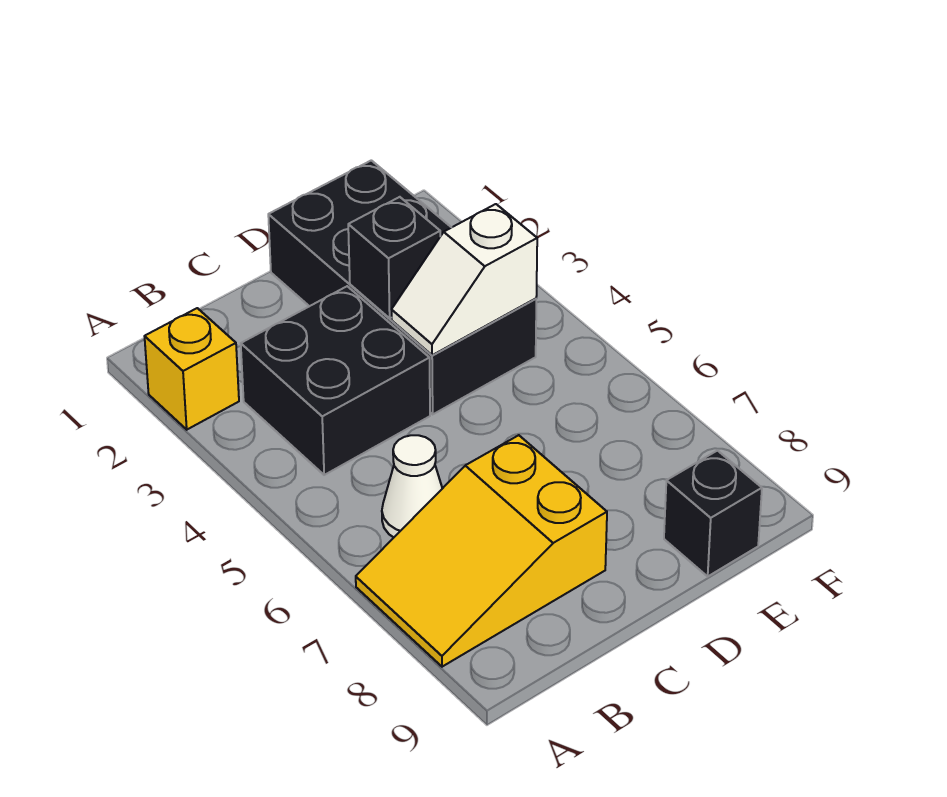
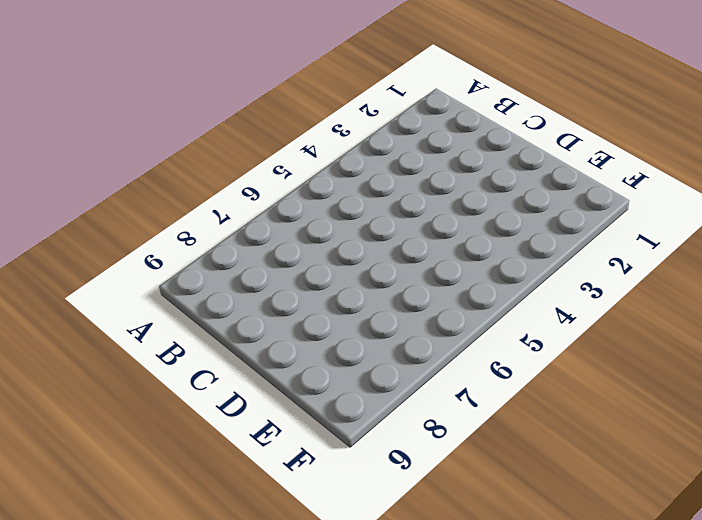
none -> yellow 1x1 brick [145,308,239,430]
none -> yellow 2x3 slope [356,435,607,667]

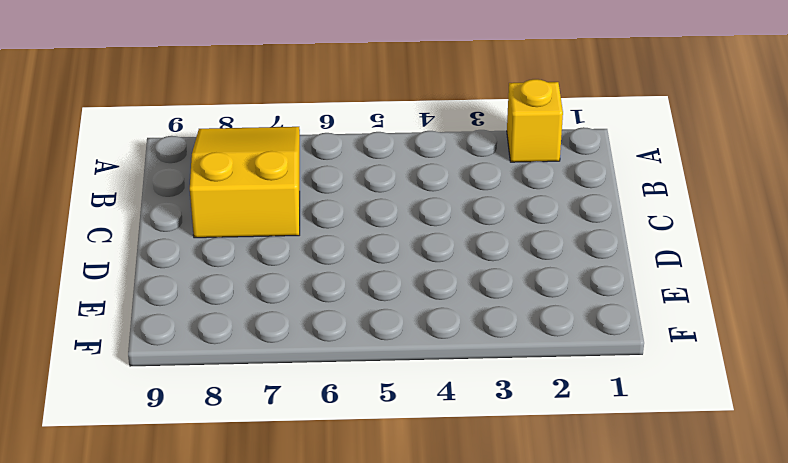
none -> black 2x2 brick [241,286,430,475]
none -> white 1x1 cone [382,435,442,537]

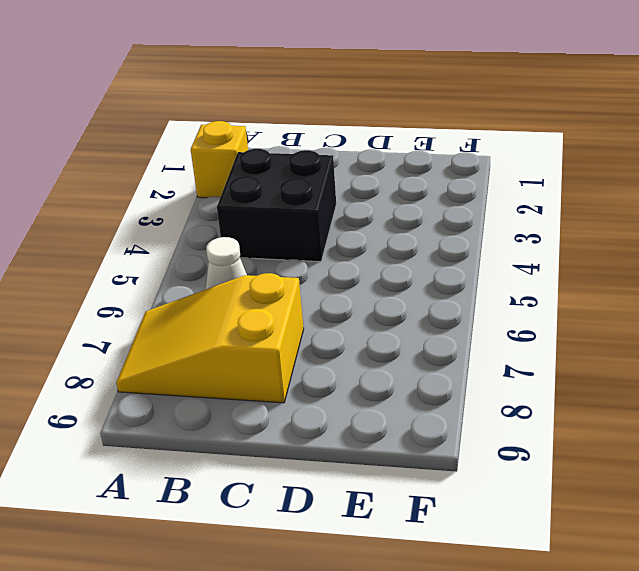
none -> black 2x4 brick [268,160,536,414]
none -> black 1x1 brick [664,451,762,576]

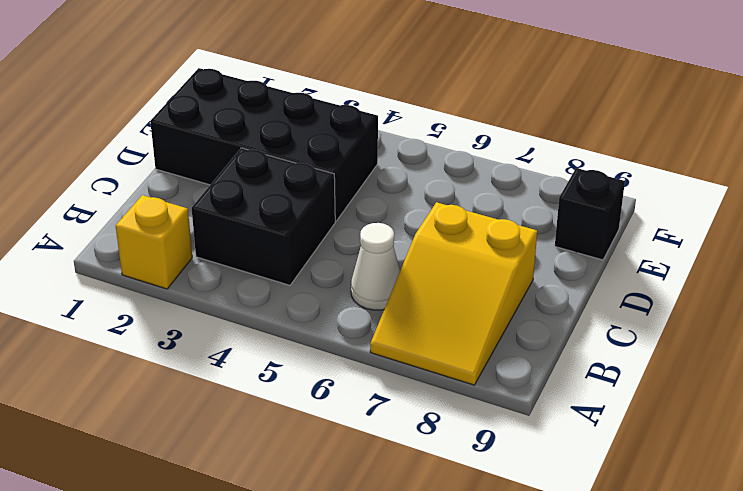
none -> black 1x1 brick [348,197,440,318]
none -> white 1x2 slope [391,204,537,355]

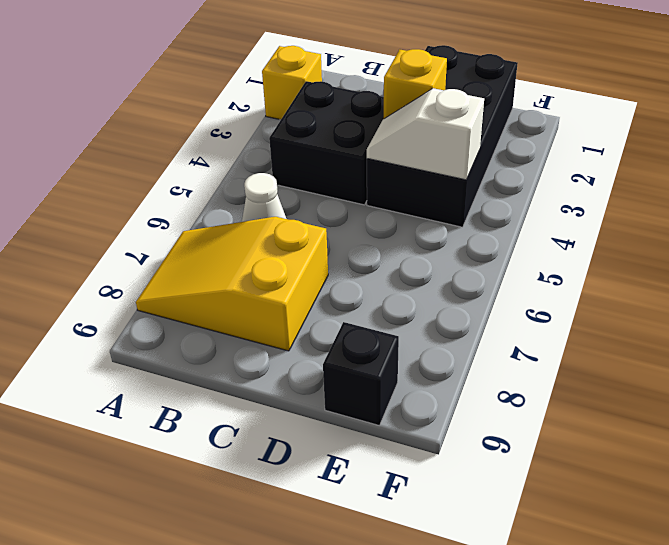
yellow 1x1 brick [384,49,447,119] -> black 1x1 brick [348,197,440,318]

